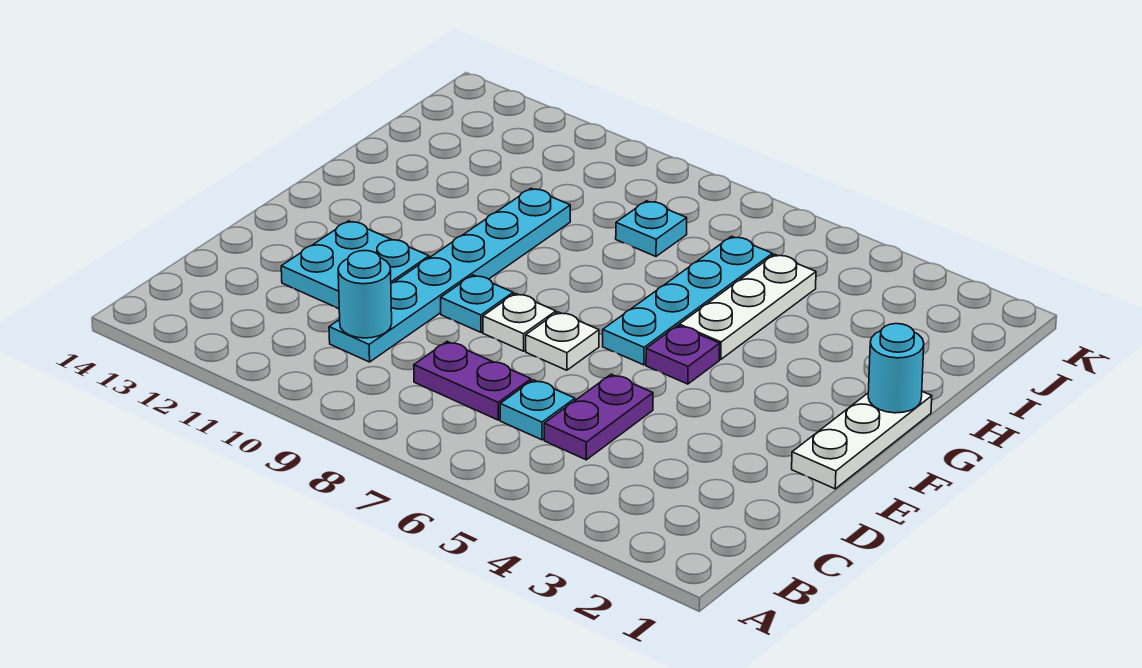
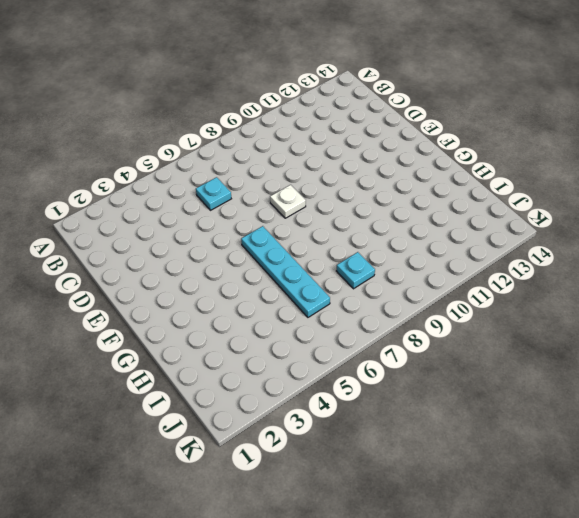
none -> purple 1x2 plate [544,374,653,460]
none -> purple 1x2 plate [414,342,531,420]
none -> cyan 1x6 plate [329,188,570,362]

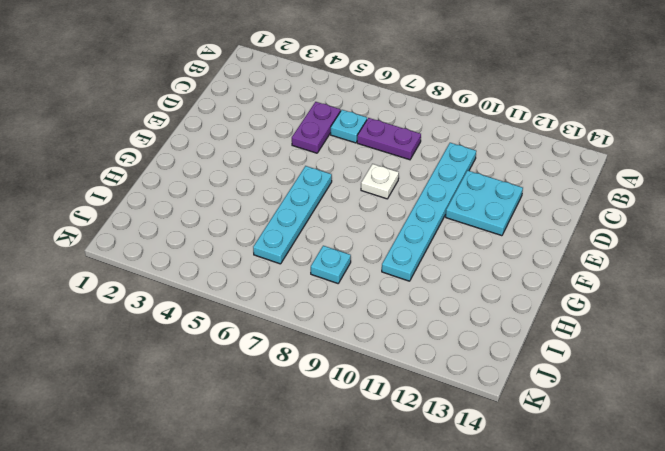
none -> white 1x3 plate [792,392,932,489]
none -> white 1x1 plate [526,312,599,370]
none -> cyan 1x1 plate [441,275,513,332]

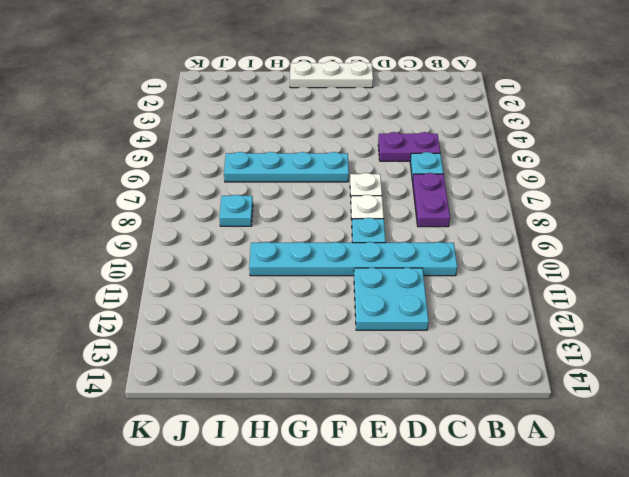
none -> purple 1x1 plate [646,325,720,384]
none -> white 1x3 plate [679,254,816,360]
none -> cyan 1x1 round brick [338,251,392,338]

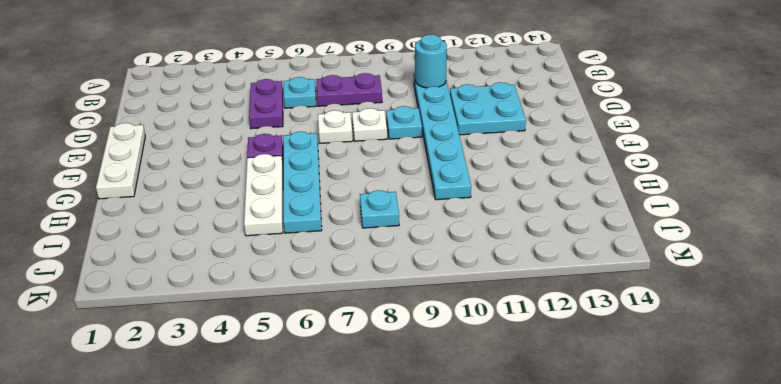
none -> cyan 1x1 round brick [868,324,924,413]

